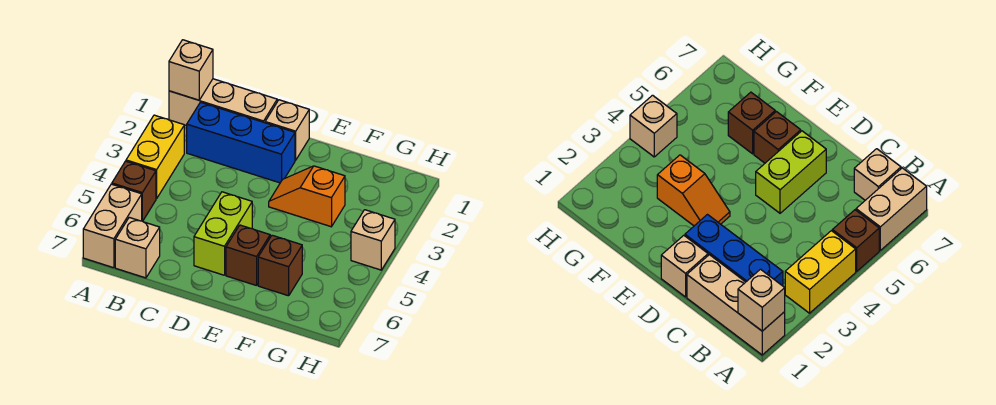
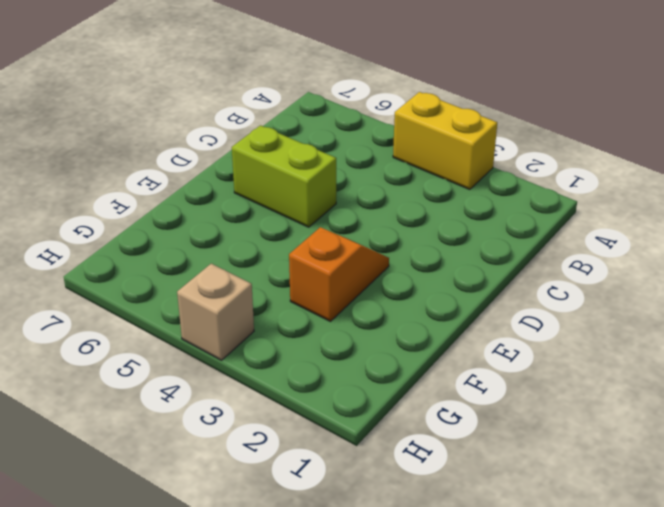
none -> tan 1x3 brick [169,79,277,126]
none -> brown 1x1 brick [112,161,156,221]
none -> tan 1x2 brick [83,184,142,268]

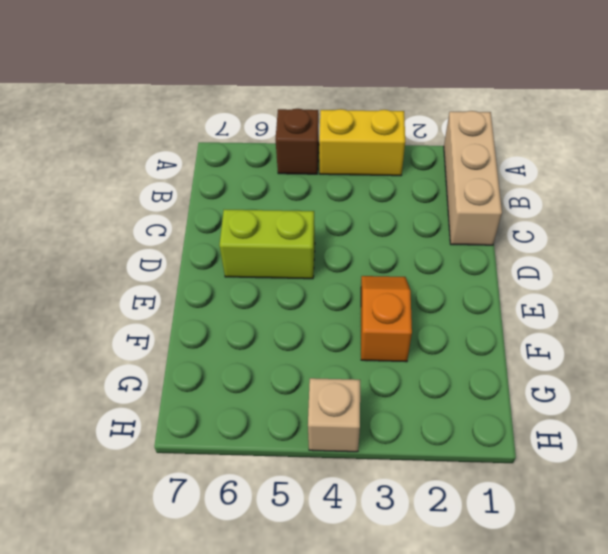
none -> tan 1x2 brick [83,184,142,268]
none -> blue 1x3 brick [187,102,295,183]
none -> tan 1x1 brick [115,217,160,278]

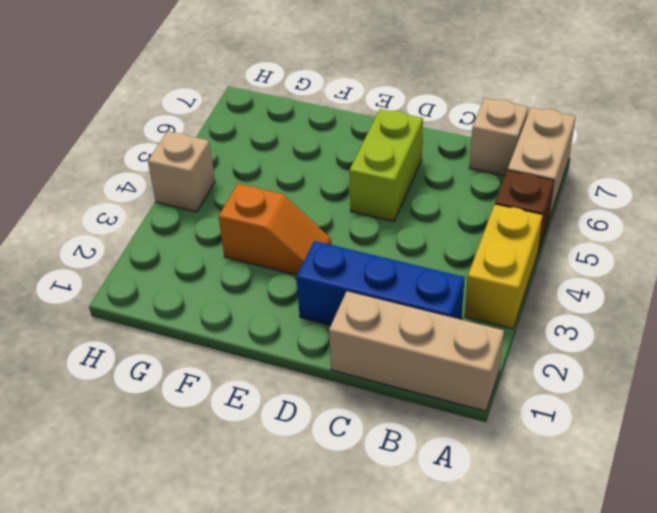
none -> tan 1x1 brick [265,100,309,160]
none -> brown 1x1 brick [226,225,270,286]
none -> brown 1x1 brick [258,235,302,296]

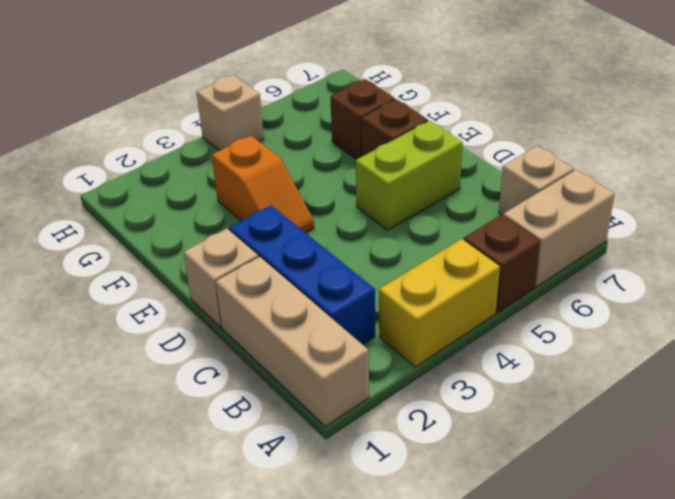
none -> tan 1x1 brick [169,40,213,100]

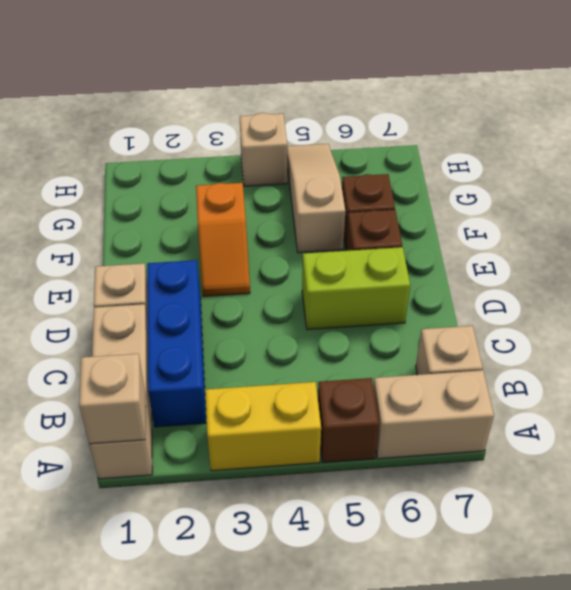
tan 1x3 slope [287,144,345,253] -> none

